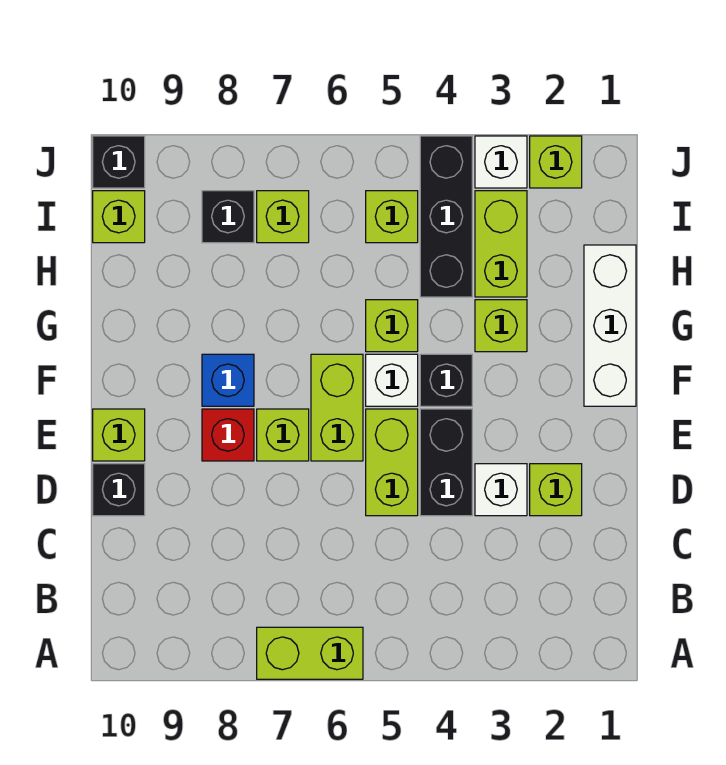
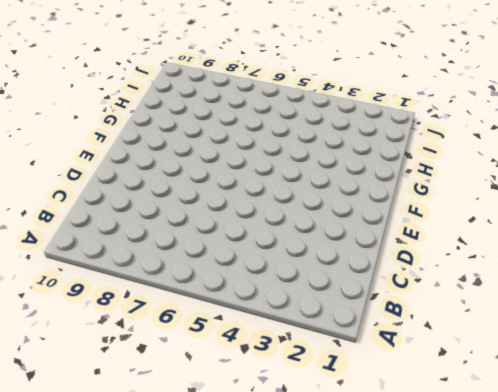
none -> lime 1x2 brick [257,627,363,679]
none -> lime 1x1 brick [530,464,582,516]
none -> white 1x1 brick [475,464,527,516]

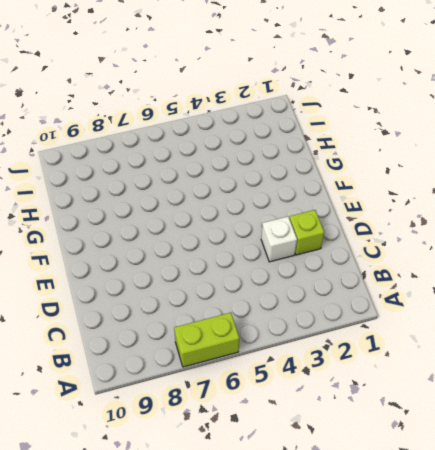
none -> black 1x2 brick [420,409,472,516]
none -> lime 1x2 brick [366,409,418,516]
none -> black 1x1 brick [93,464,145,516]

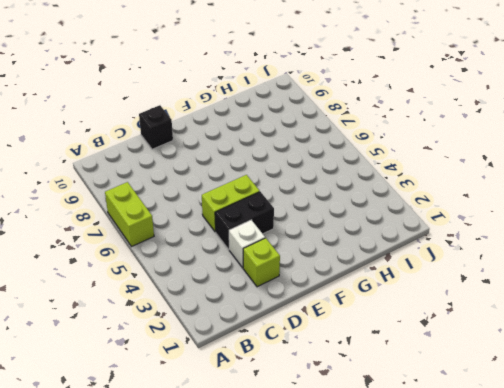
none -> lime 1x2 brick [311,354,363,461]
none -> lime 1x1 brick [257,409,309,461]
none -> red 1x1 brick [202,409,254,461]

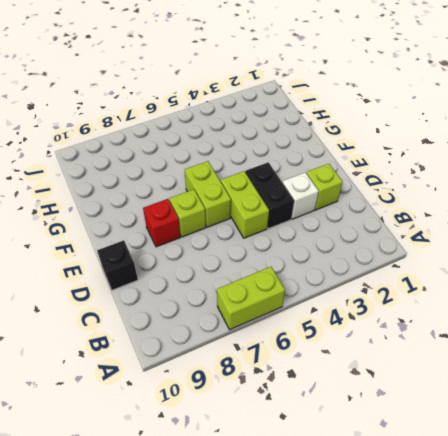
none -> lime 1x1 brick [93,409,145,461]
none -> white 1x3 brick [584,245,636,406]
none -> black 1x1 brick [420,354,472,406]

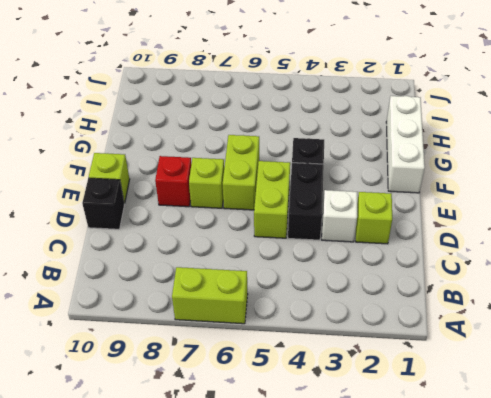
none -> white 1x1 brick [366,354,418,406]
none -> blue 1x1 brick [202,354,254,406]
none -> lime 1x1 brick [475,300,527,352]

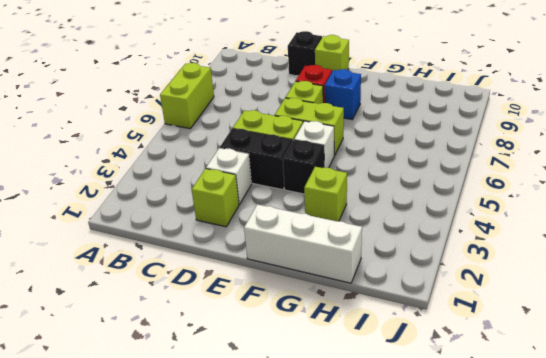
none -> lime 1x1 brick [366,300,418,352]
none -> lime 1x2 brick [475,191,527,297]
none -> black 1x3 brick [420,136,472,297]

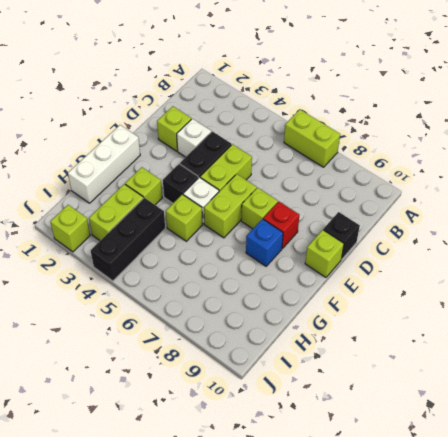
none -> lime 1x1 brick [366,191,418,243]
none -> lime 1x1 brick [257,191,309,243]
none -> black 1x1 brick [202,191,254,243]

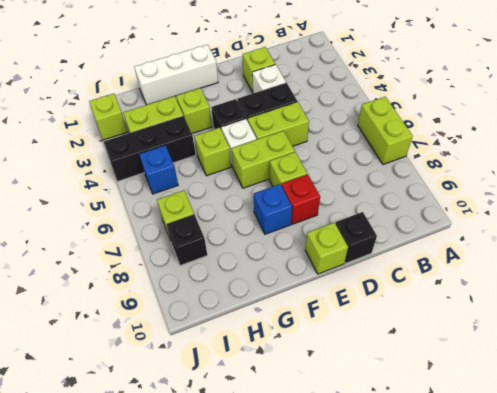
blue 1x1 brick [139,145,178,194] -> lime 1x1 brick [366,191,418,243]
none -> lime 1x1 brick [93,191,145,243]
none -> white 1x1 brick [475,136,527,188]
none -> black 1x1 brick [93,136,145,188]

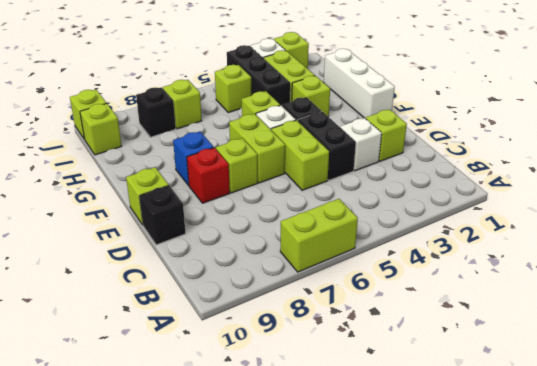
lime 1x1 brick [70,90,106,139] -> black 1x1 brick [93,136,145,188]

